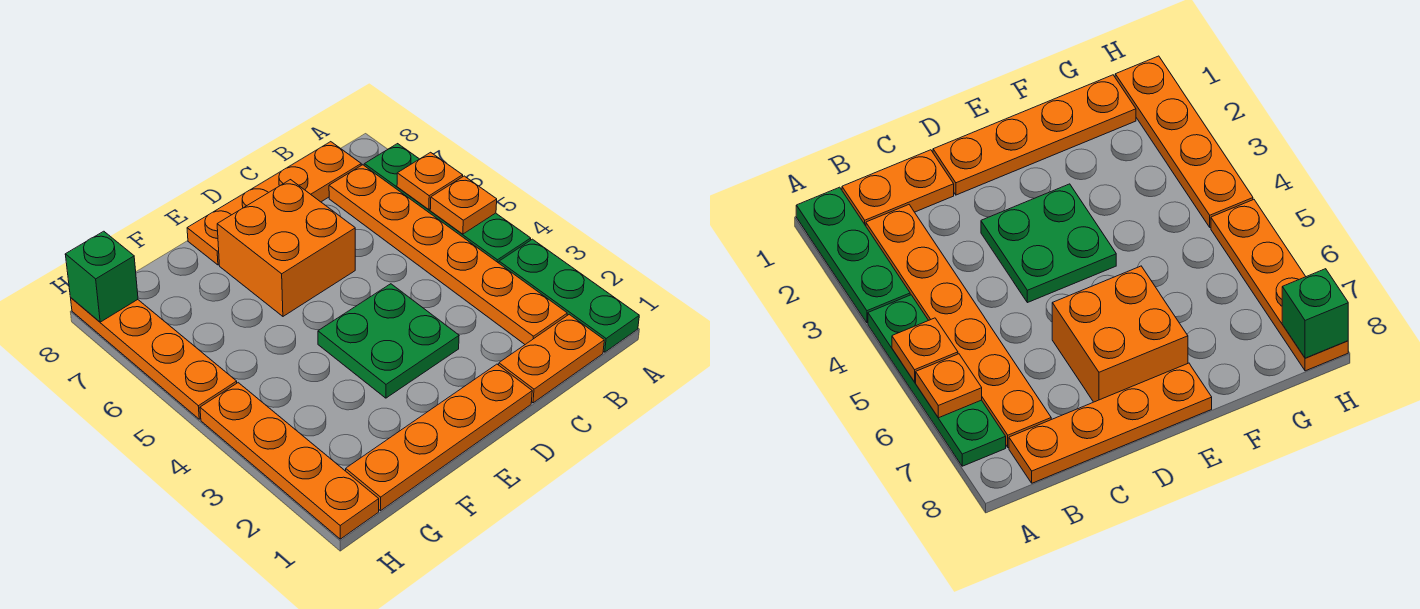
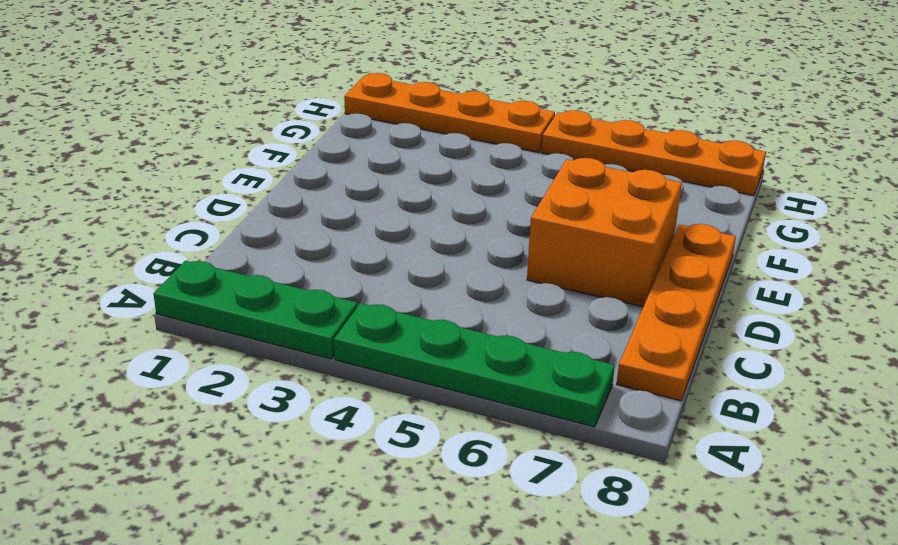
none -> orange 1x2 plate [499,314,604,403]
none -> orange 1x6 plate [329,165,567,344]
none -> orange 1x4 plate [346,364,532,511]

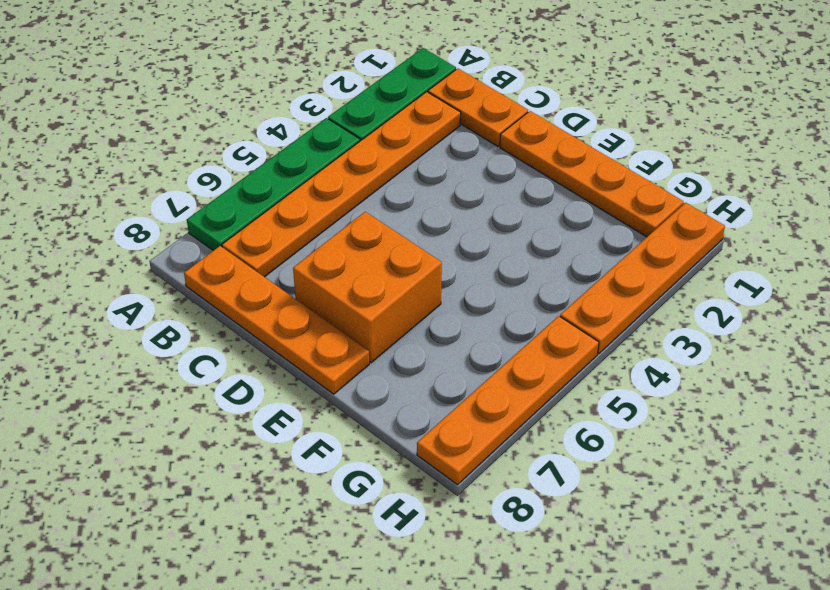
none -> green 2x2 plate [318,284,459,398]
none -> orange 1x1 plate [430,176,497,234]
none -> orange 1x1 plate [397,152,463,210]

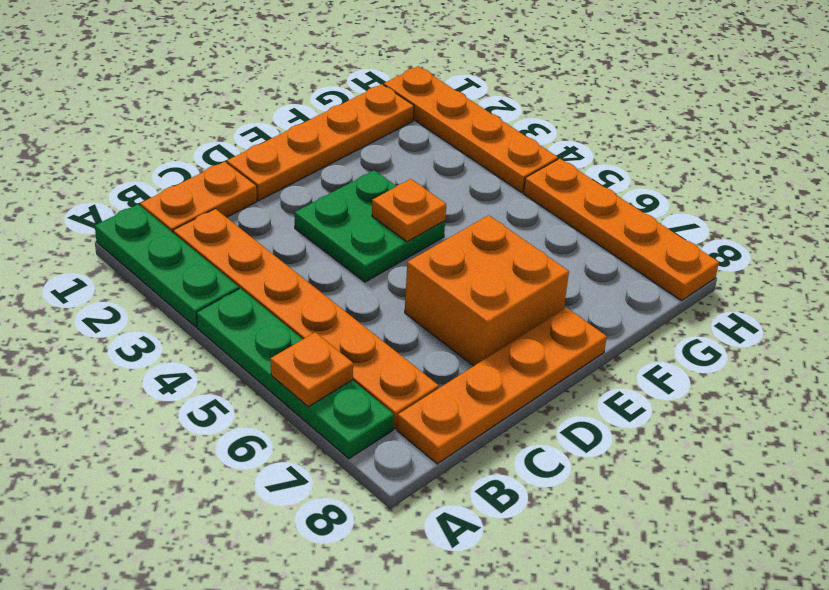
orange 1x1 plate [372,179,446,242] -> orange 1x1 plate moved to [430,176,497,234]
none -> green 1x1 brick [65,231,138,322]

